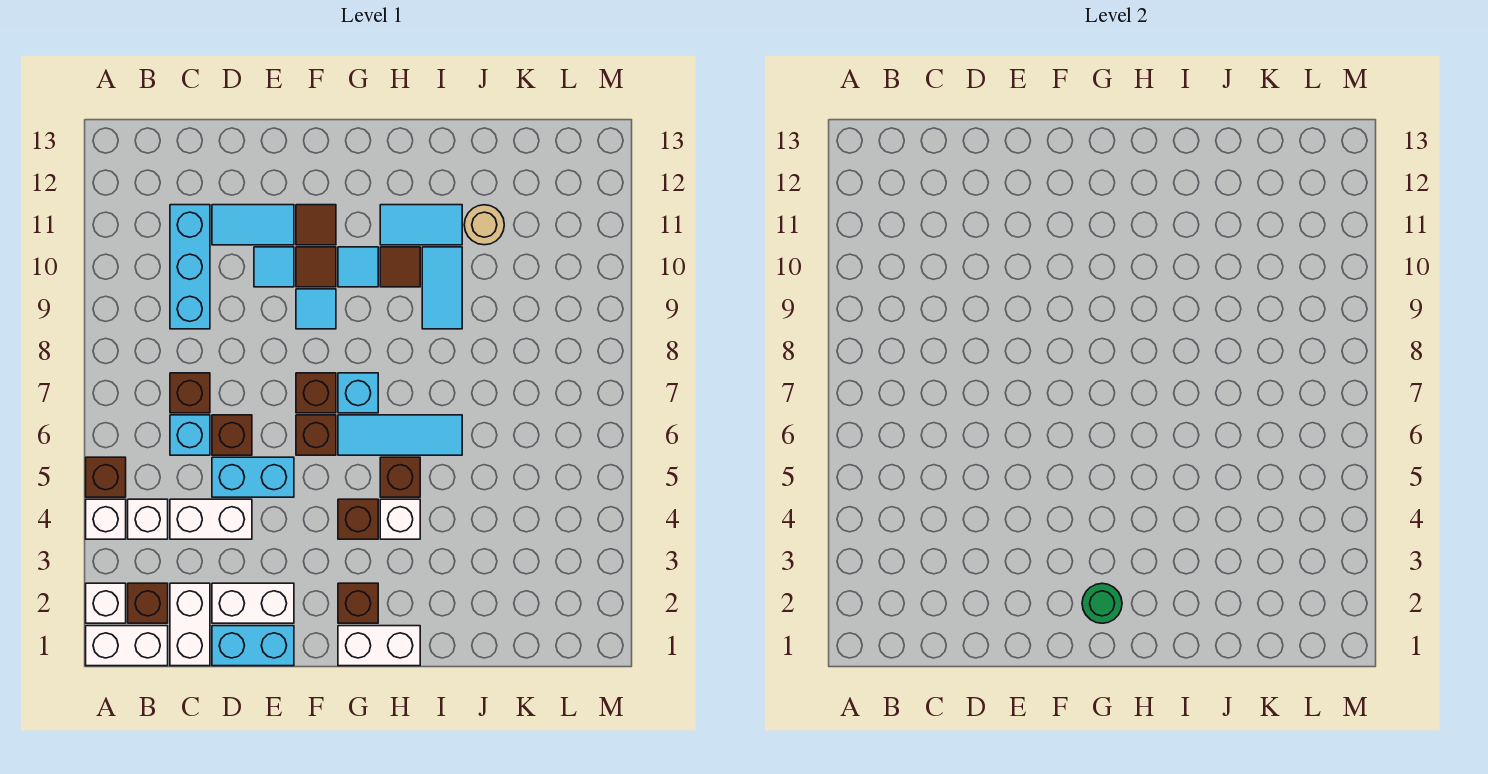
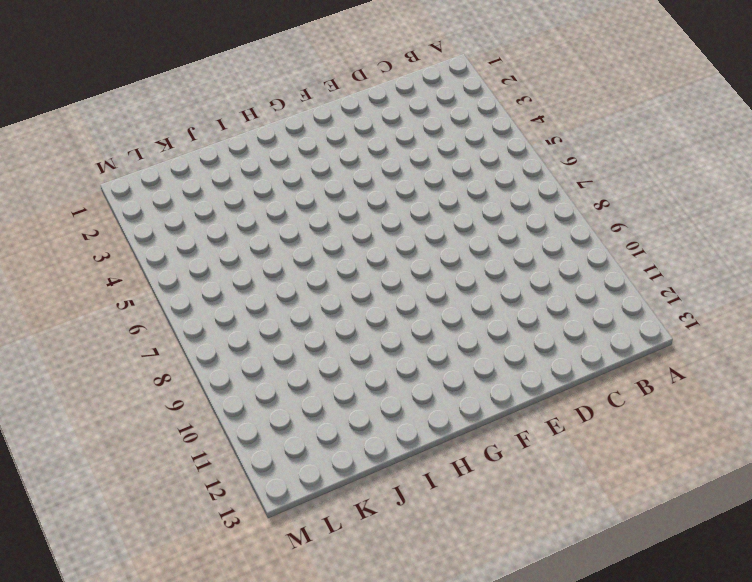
none -> white 1x2 brick [86,626,168,666]
none -> white 1x1 brick [86,583,126,623]
none -> white 1x1 brick [86,499,126,539]
none -> brown 1x1 brick [86,457,126,497]

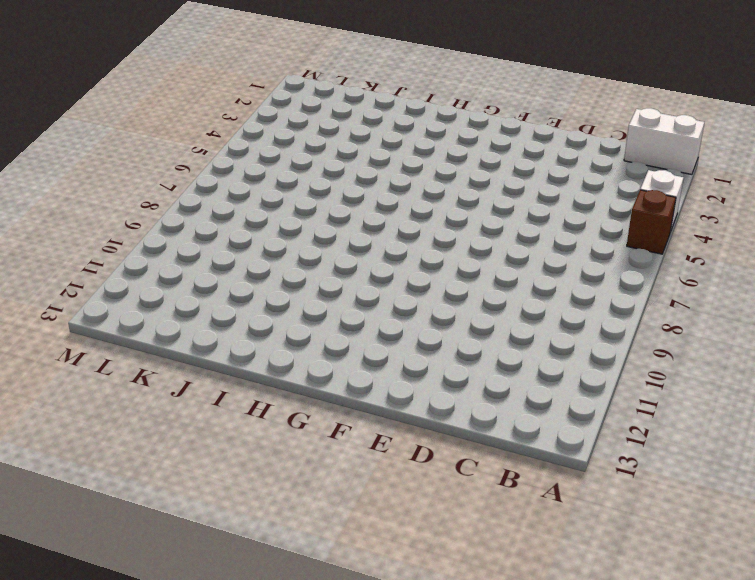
none -> white 1x1 brick [86,583,126,623]
none -> brown 1x1 brick [128,583,168,623]
none -> white 1x1 brick [128,499,168,539]
none -> white 1x2 brick [170,583,210,666]

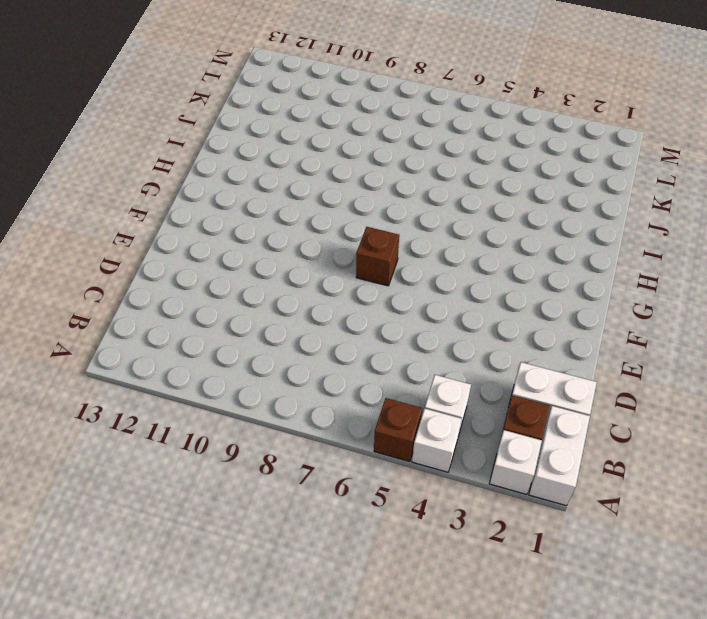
none -> white 1x2 brick [170,499,252,539]
none -> cyan 1x1 brick [170,415,210,455]
none -> brown 1x1 brick [170,373,210,413]
none -> cyan 1x3 brick [170,205,210,329]

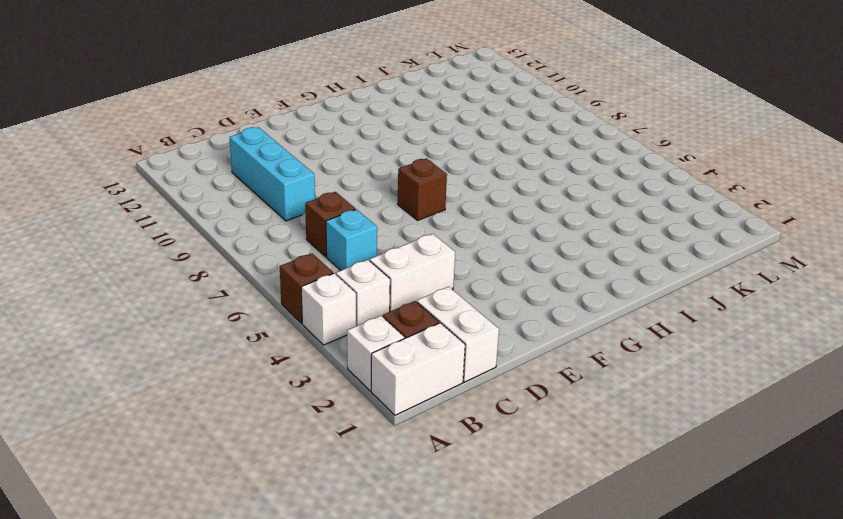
none -> cyan 1x2 brick [212,626,294,666]
none -> white 1x2 brick [212,583,294,623]
none -> cyan 1x2 brick [212,457,294,497]
none -> brown 1x1 brick [212,415,252,455]

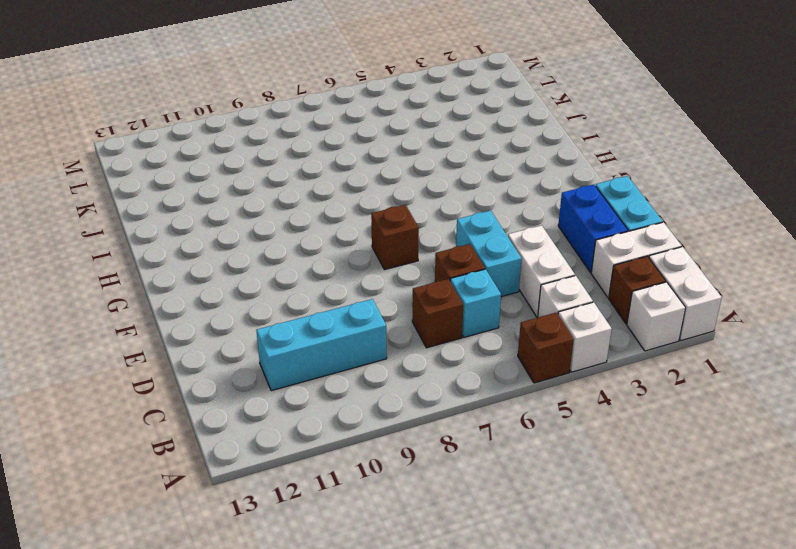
blue 1x2 brick [558,185,628,272] -> white 1x2 brick [212,583,294,623]
none -> cyan 1x2 tile [212,205,294,245]
none -> cyan 1x1 tile [254,247,294,287]
none -> brown 1x1 brick [296,415,336,455]
none -> cyan 1x1 tile [296,289,336,329]

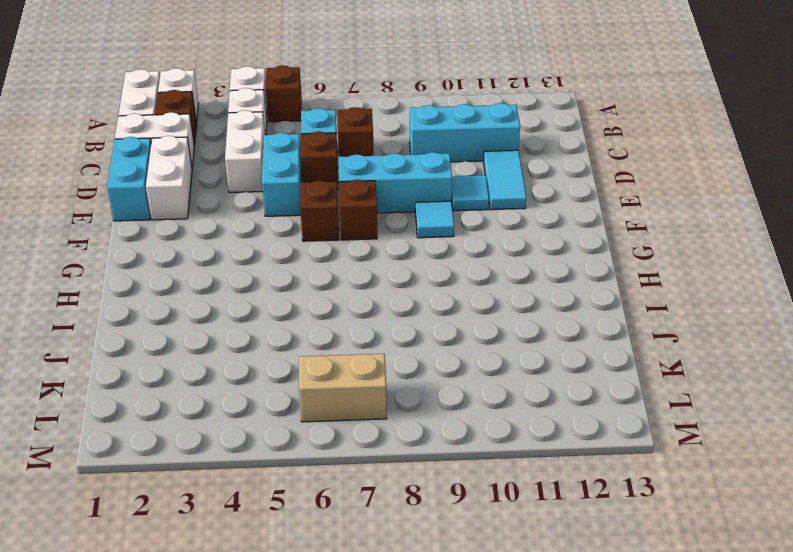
cyan 1x3 brick [338,152,452,213] -> none
tan 1x2 brick [299,354,387,422] -> none
none -> brown 1x1 tile [296,247,336,287]
none -> brown 1x1 tile [296,205,336,245]
none -> white 1x2 brick [338,626,420,666]
none -> brown 1x1 brick [338,583,378,623]

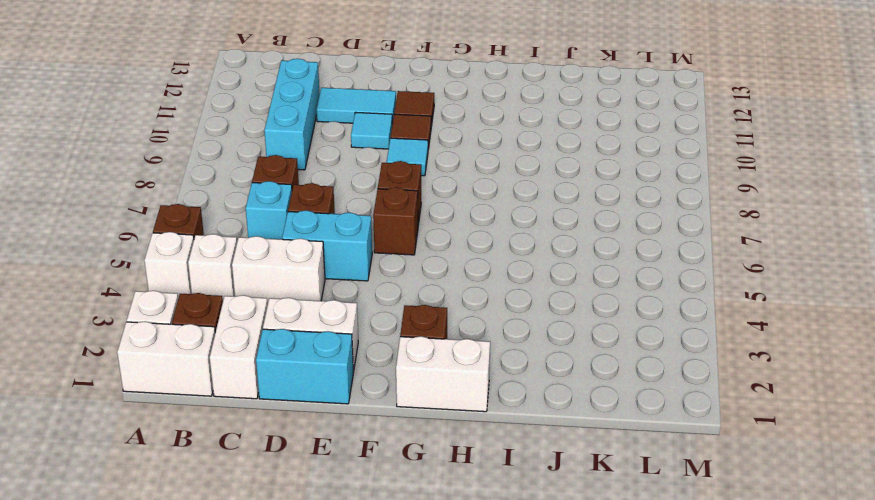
none -> brown 1x1 brick [338,499,378,539]
none -> cyan 1x3 tile [338,415,462,455]
none -> cyan 1x1 brick [338,373,378,413]
none -> cyan 1x1 tile [338,247,378,287]

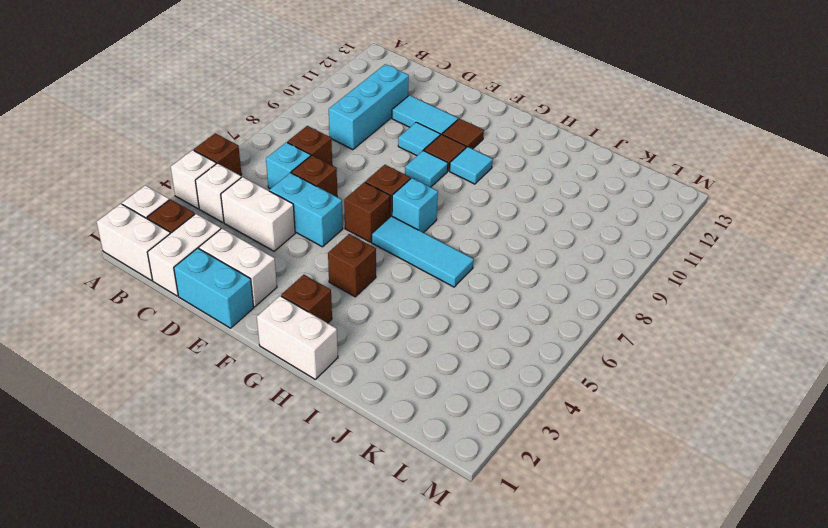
none -> white 1x1 brick [380,499,420,539]
none -> brown 1x1 brick [380,457,420,497]
none -> brown 1x1 tile [380,247,420,287]
none -> cyan 1x2 tile [380,205,462,245]

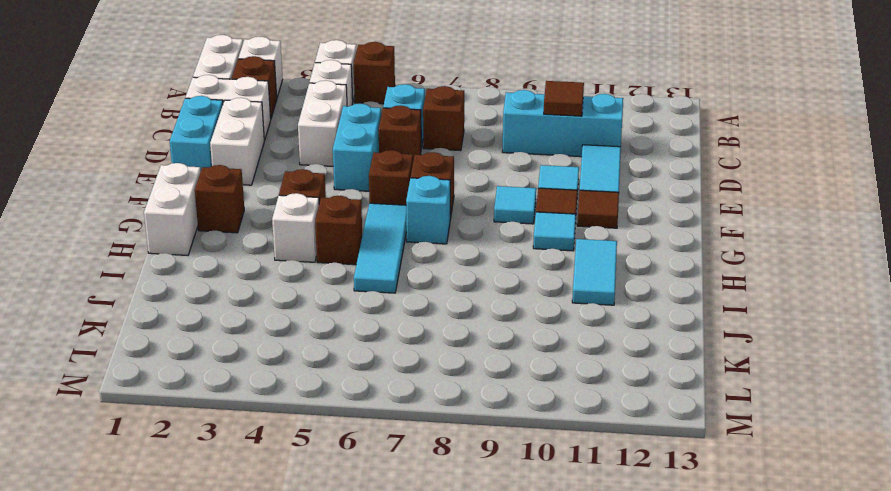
brown 1x1 tile [544,81,584,116] -> brown 1x1 tile moved to [380,247,420,287]
none -> cyan 1x2 tile [422,247,462,329]
none -> tan 1x1 round brick [464,205,504,245]
none -> green 1x1 round brick [1082,583,1122,623]

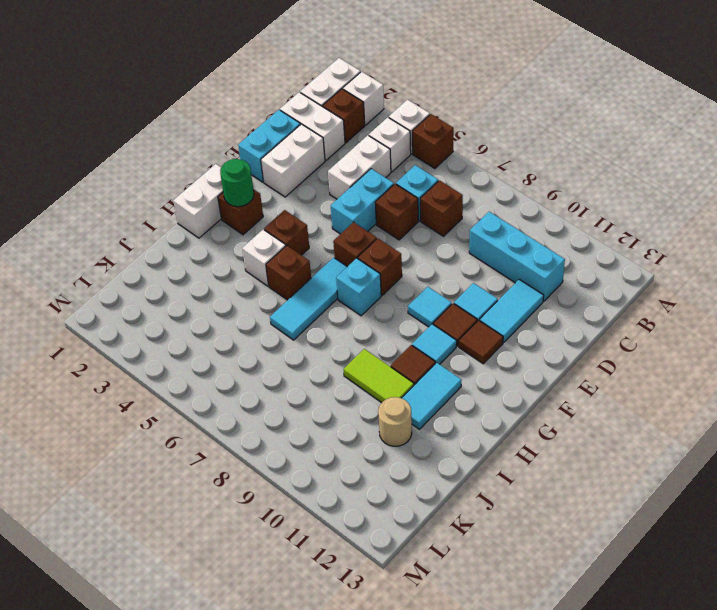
lime 1x2 tile [343,349,414,403] -> cyan 1x2 tile [422,247,462,329]

